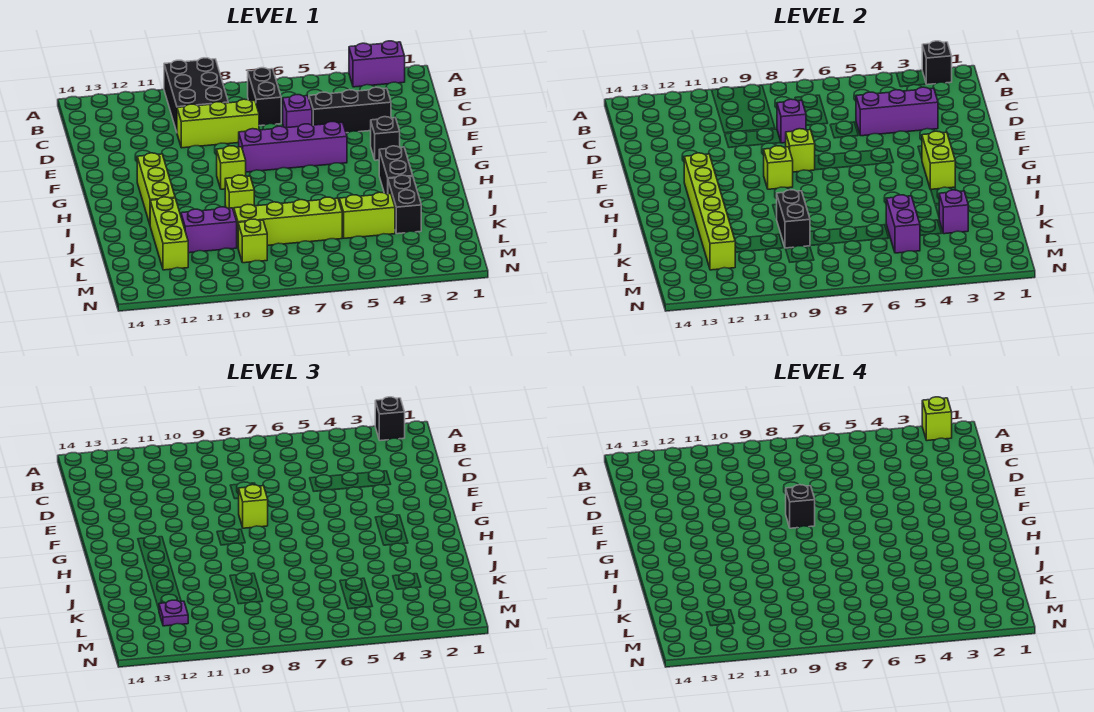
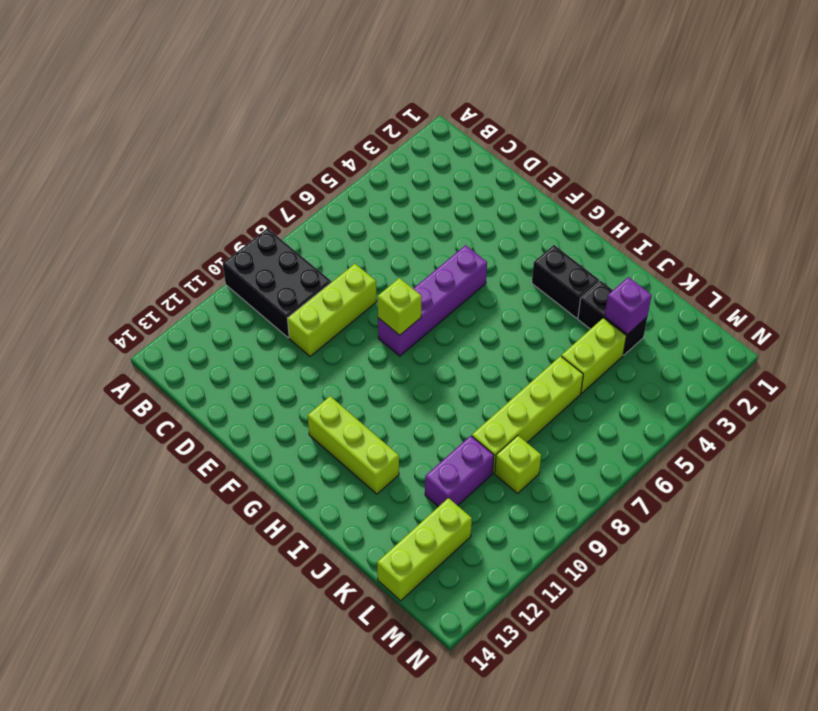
lime 1x3 brick [377,498,472,601] -> lime 1x3 brick turned to [150,197,188,270]
none -> purple 1x2 brick [349,41,405,87]
none -> black 1x2 brick [248,68,281,126]
none -> black 1x3 brick [309,87,391,133]
none -> purple 1x1 brick [283,95,312,128]

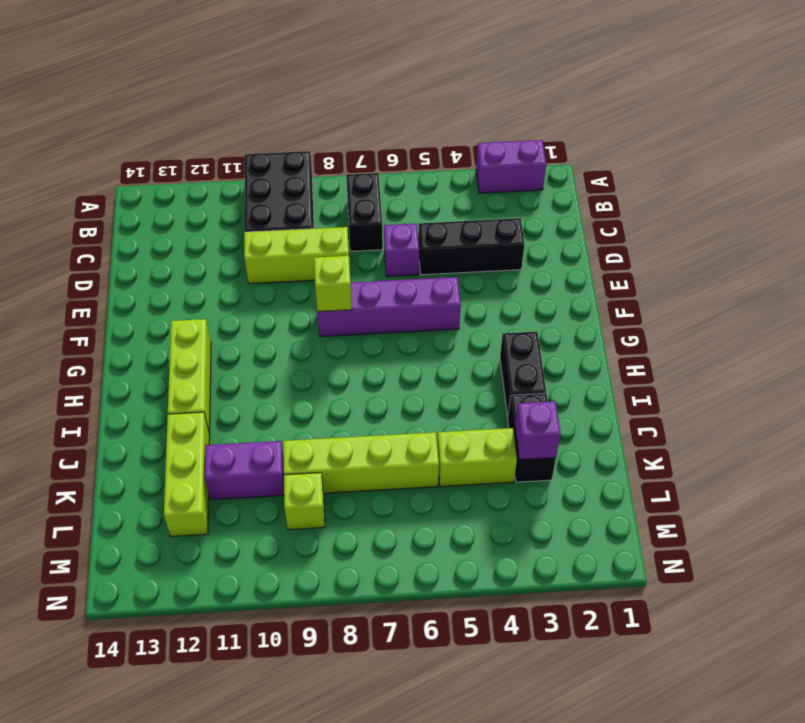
none -> black 1x1 brick [371,117,400,160]
none -> lime 1x1 brick [217,146,246,189]
none -> lime 1x1 brick [225,175,254,211]
none -> black 1x1 brick [922,41,952,85]

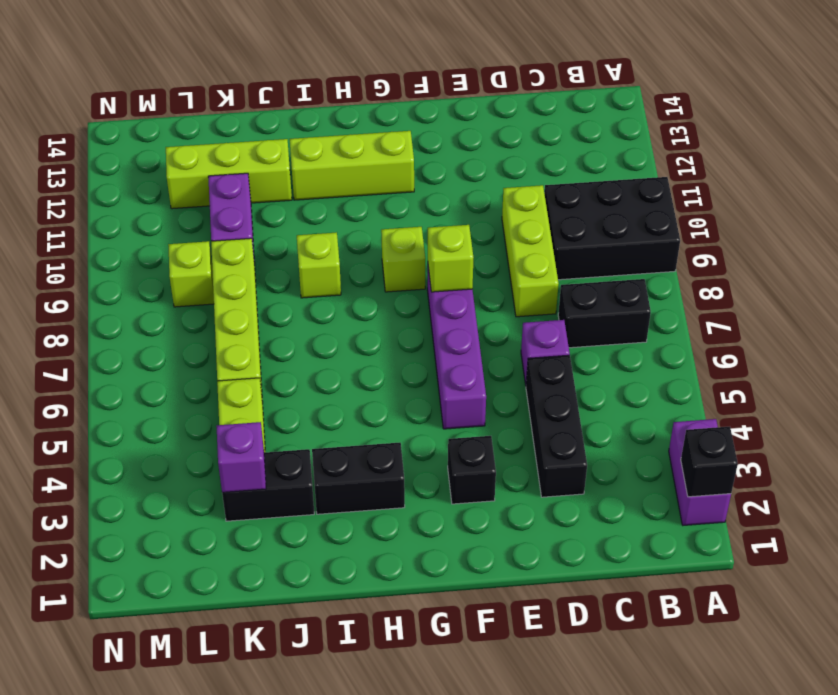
none -> purple 1x3 brick [856,87,938,136]
none -> purple 1x1 brick [777,99,806,143]
none -> lime 1x2 brick [922,131,955,189]
none -> lime 1x1 brick [764,146,793,189]

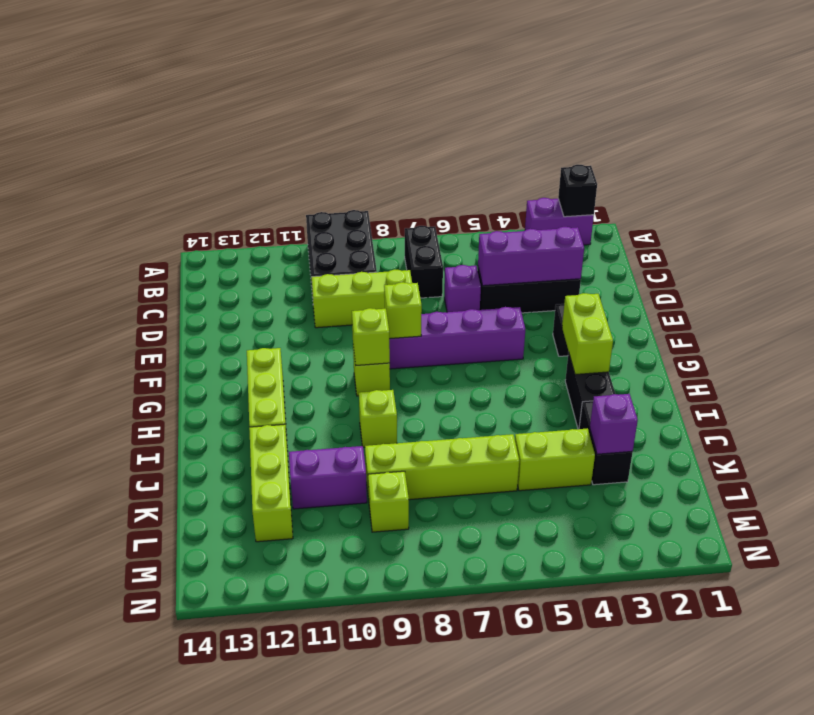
none -> purple 1x1 brick [777,99,806,143]
none -> lime 1x6 brick [684,153,735,270]
none -> black 1x2 brick [776,190,810,248]
none -> purple 1x2 brick [886,195,920,253]

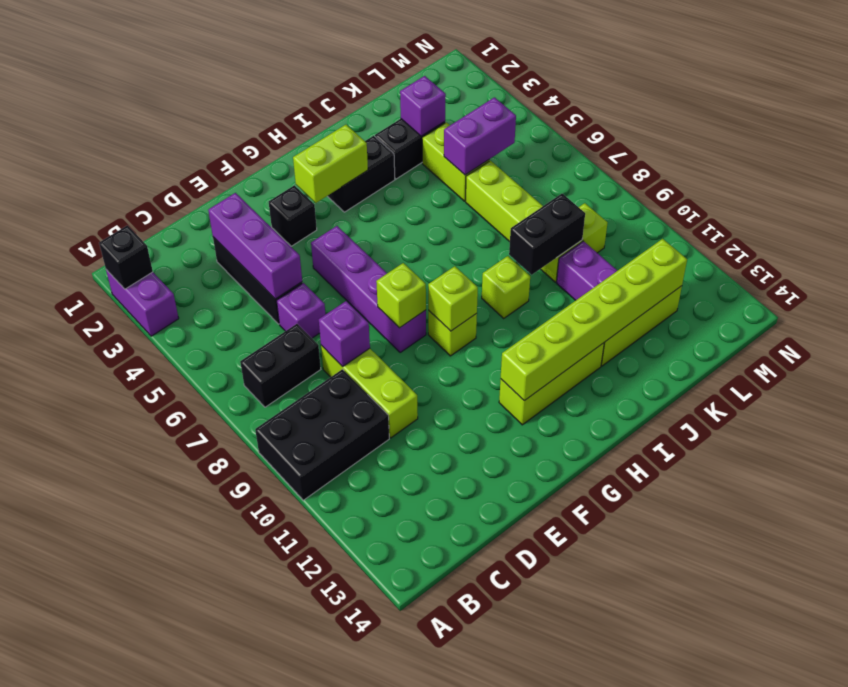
none -> black 1x1 brick [375,397,405,441]
none -> lime 1x1 brick [239,485,268,528]
none -> purple 1x1 plate [159,600,188,626]
none -> lime 1x1 brick [922,397,952,441]

